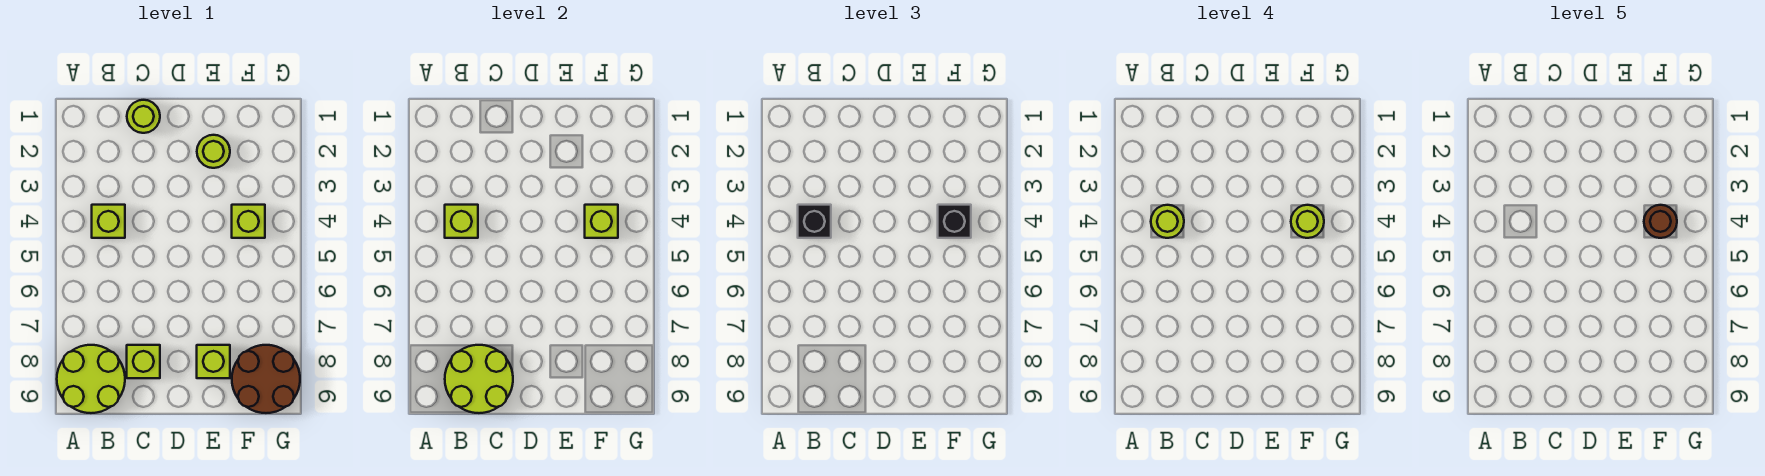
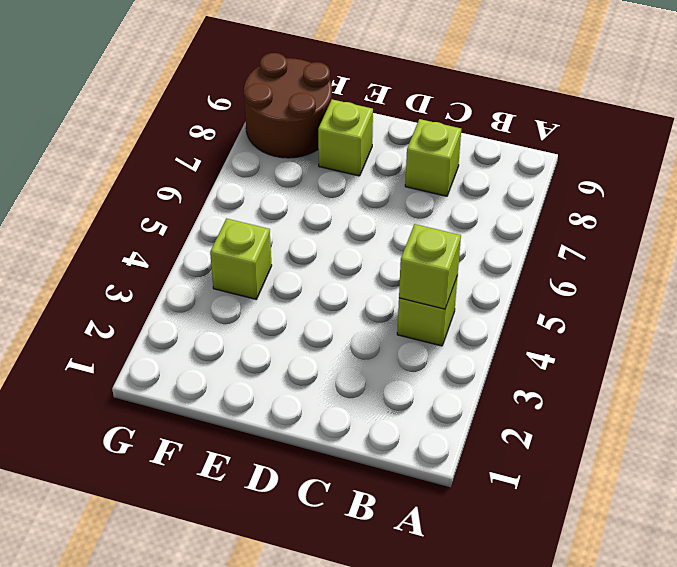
none -> lime 2x2 round brick [57,345,125,413]
none -> lime 1x1 round brick [127,100,160,133]
none -> lime 1x1 round brick [197,135,230,168]

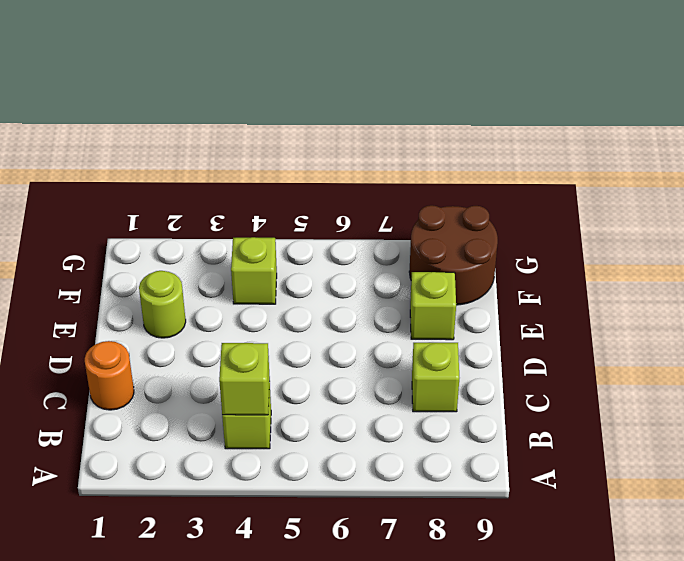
orange 1x1 round brick [85,341,134,410] -> lime 1x1 round brick [127,100,160,133]
none -> lime 2x2 round brick [57,345,125,413]
none -> lime 2x2 round brick [445,345,513,413]
none -> lime 1x1 brick [585,205,618,238]

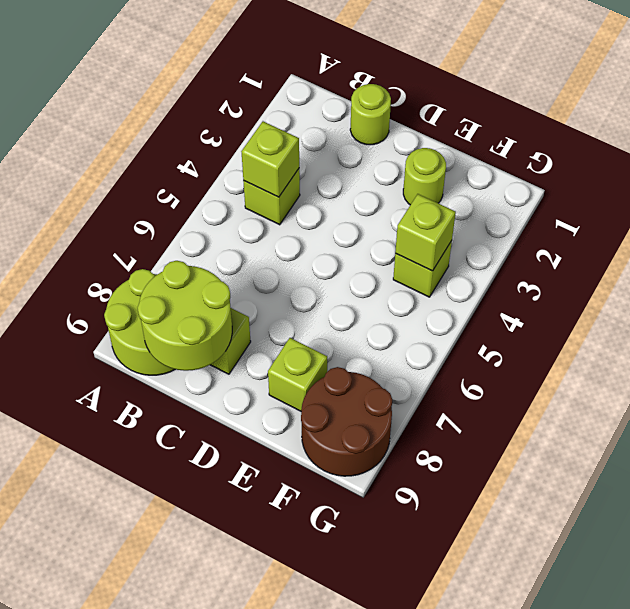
none -> black 1x1 brick [798,205,831,238]
none -> black 1x1 brick [938,205,971,238]
none -> lime 1x1 round brick [1151,205,1184,238]

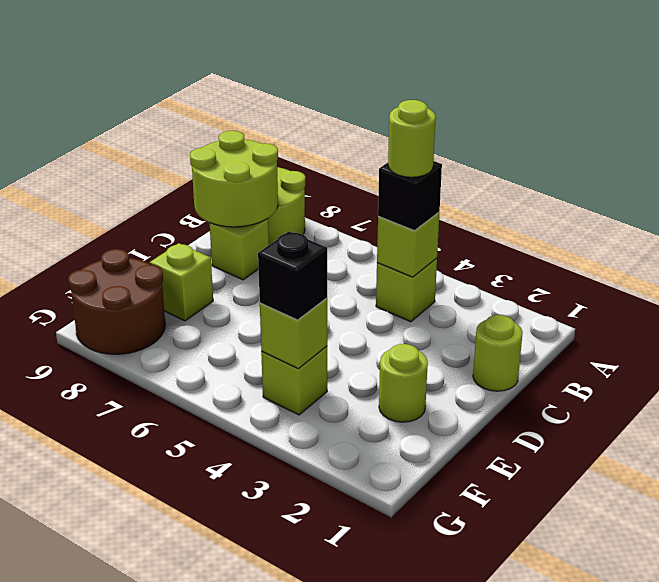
none -> lime 1x1 round brick [1291,205,1324,238]
none -> brown 1x1 round brick [1644,205,1677,238]

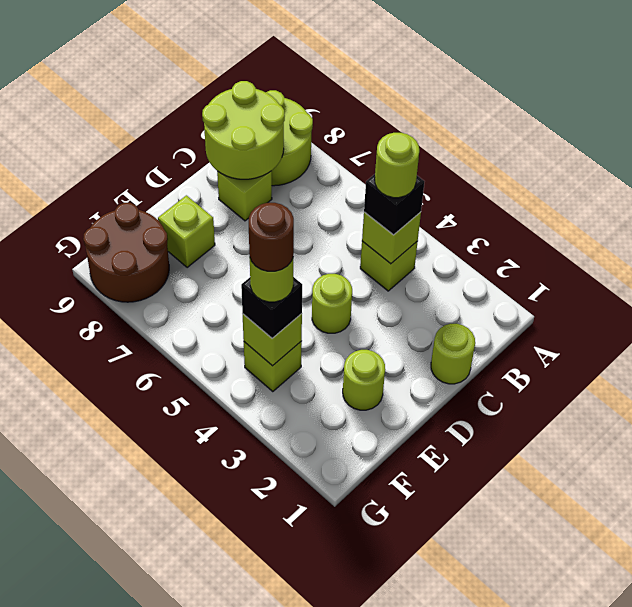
lime 1x1 round brick [312,274,352,333] -> none

